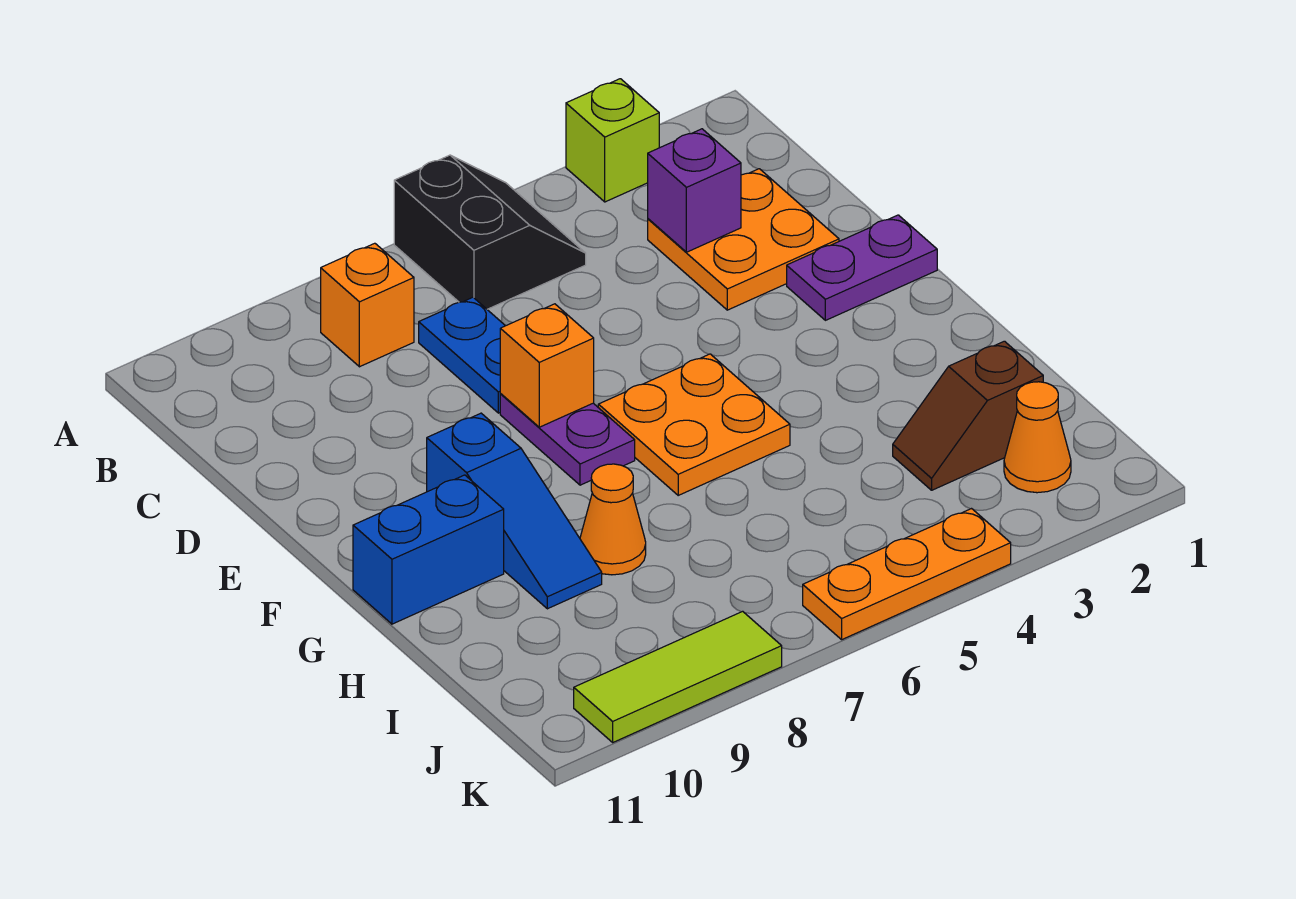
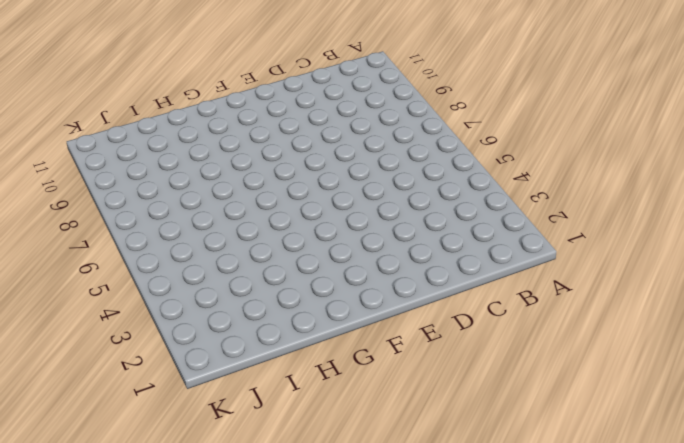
none -> lime 1x1 brick [566,79,660,202]
none -> black 2x2 slope [394,155,586,309]
none -> orange 1x1 brick [321,243,414,367]

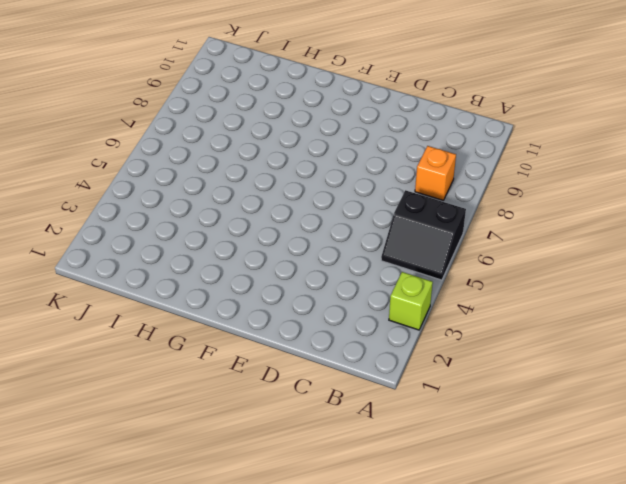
none -> orange 2x2 plate [648,169,839,310]
none -> blue 1x2 plate [419,297,505,413]
none -> purple 1x2 plate [787,215,937,320]

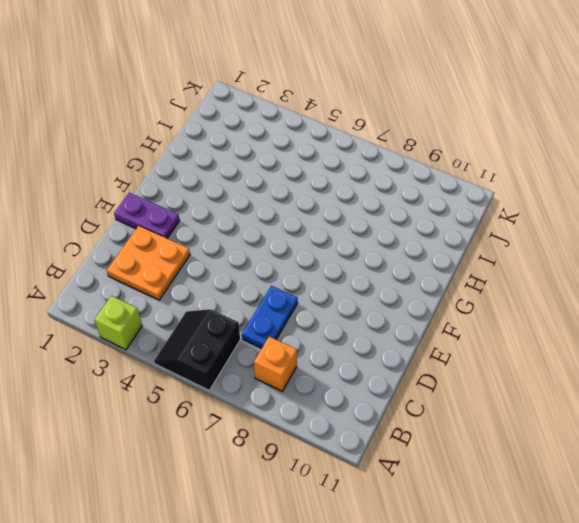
none -> purple 1x2 plate [500,394,635,485]
none -> orange 2x2 plate [598,354,790,495]
none -> blue 1x3 slope [427,413,602,609]

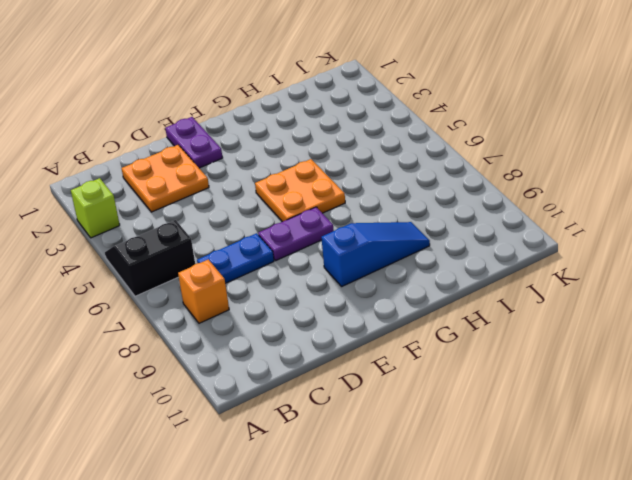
none -> blue 1x2 brick [353,475,504,624]
none -> orange 1x1 cone [580,464,646,575]
none -> brown 1x2 slope [893,341,1043,490]

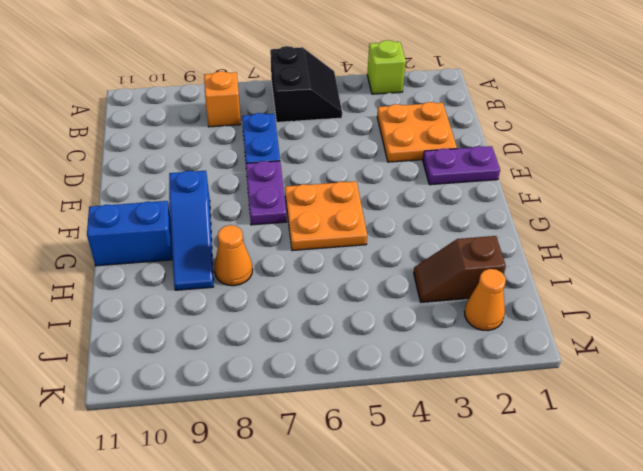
none -> orange 1x3 plate [803,509,1011,640]
none -> lime 1x3 tile [574,611,782,742]
none -> purple 1x1 brick [648,129,741,252]

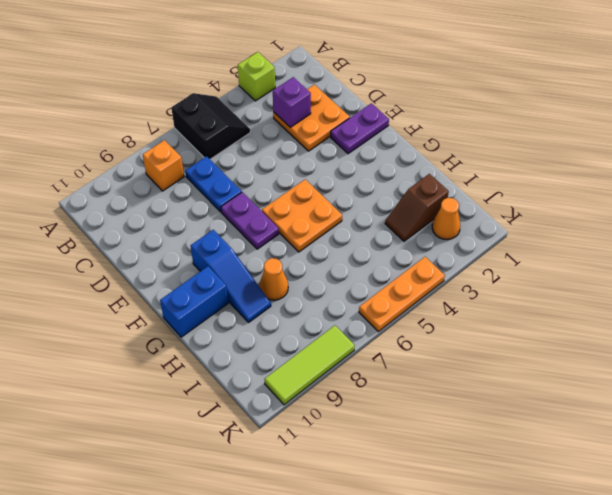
none -> orange 1x1 brick [500,304,594,427]

